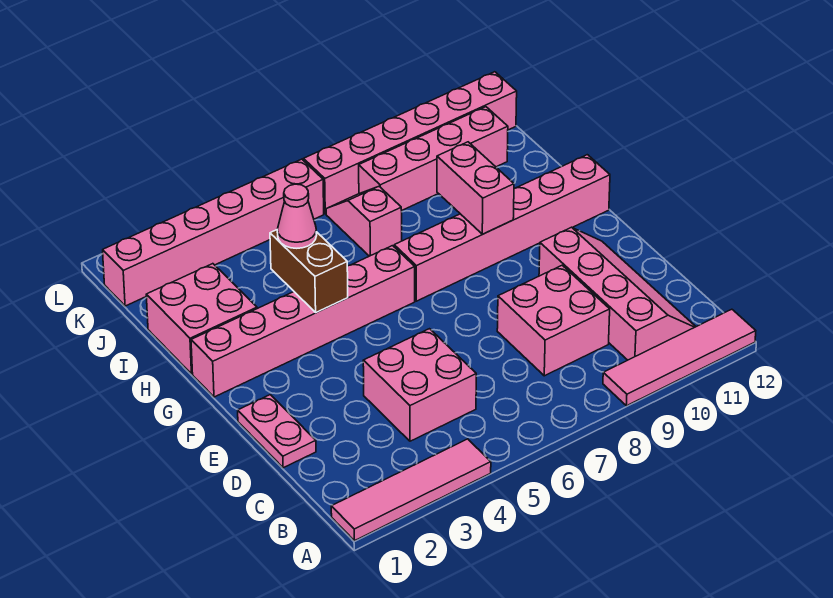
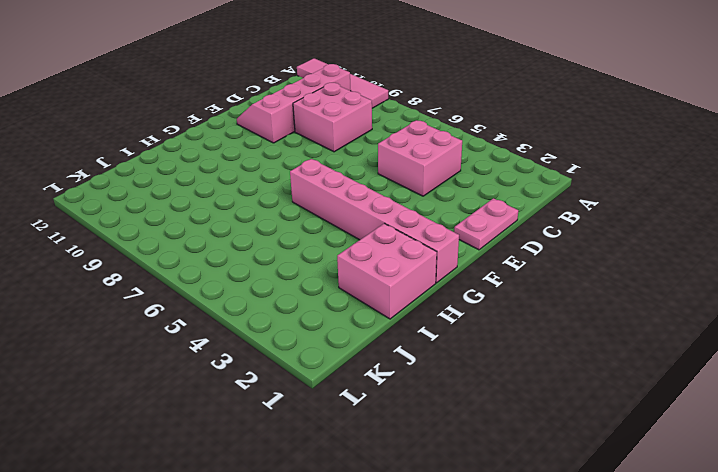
none -> pink 1x4 tile [331,439,491,541]
none -> pink 1x6 brick [394,155,610,301]
none -> pink 1x2 slope [326,186,402,256]

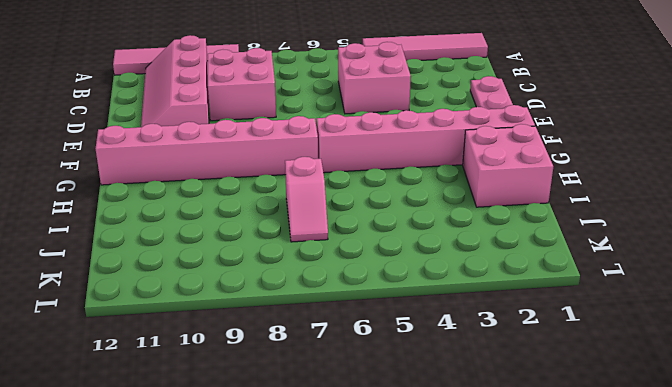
none -> pink 1x4 brick [359,107,508,210]
none -> pink 1x6 brick [103,159,324,306]
none -> pink 1x6 brick [304,72,517,214]

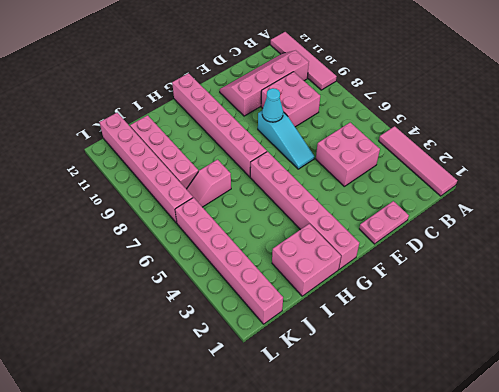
cyan 1x3 slope [258,111,314,169] -> none
cyan 1x1 cone [262,88,283,122] -> none
none -> brown 1x2 brick [270,230,348,312]
none -> pink 1x2 brick [437,142,514,234]
none -> pink 1x1 cone [277,184,317,248]

